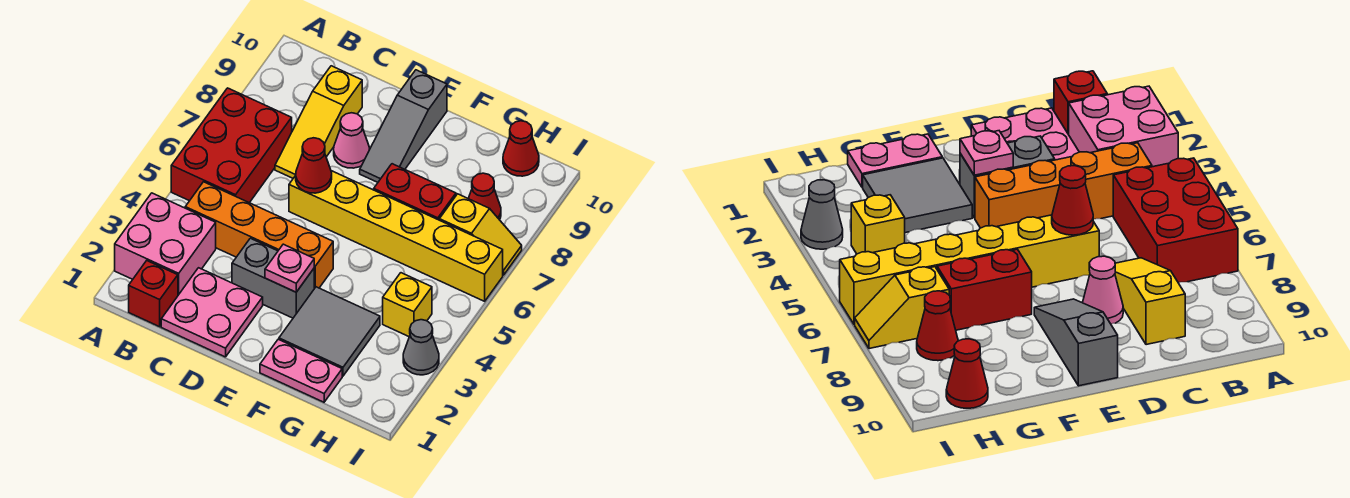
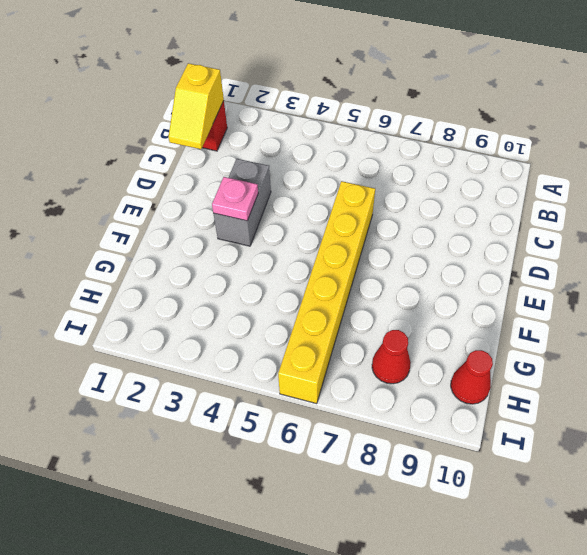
yellow 1x2 slope [169,63,224,149] -> yellow 1x2 slope moved to [439,194,522,275]
none -> pink 2x2 brick [115,193,216,295]
none -> red 2x3 brick [171,88,292,203]
none -> orange 1x4 brick [185,182,333,289]

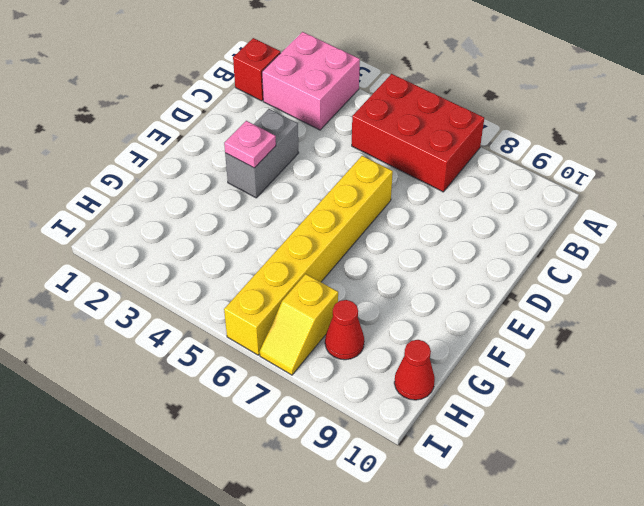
none -> orange 1x4 brick [185,182,333,289]
none -> pink 2x2 plate [161,268,263,357]
none -> yellow 1x3 slope [275,66,362,178]

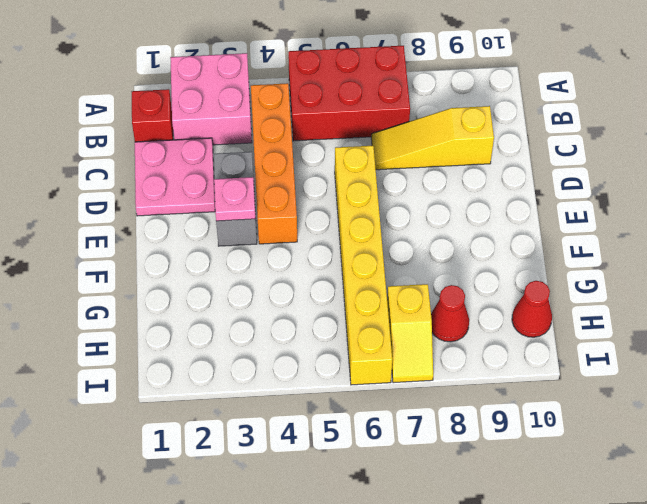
none -> pink 1x1 cone [334,113,370,168]
none -> grey 1x3 slope [360,70,447,182]
none -> pink 1x2 plate [260,339,342,402]

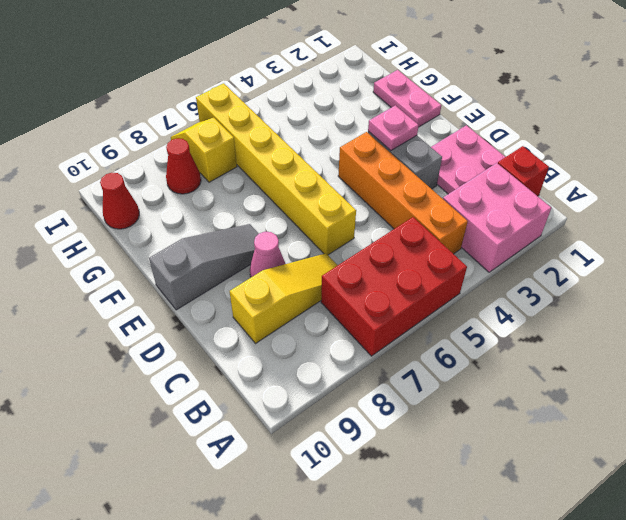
none -> grey 2x2 tile [279,287,380,376]
none -> red 1x2 brick [374,164,456,220]
none -> yellow 1x1 brick [383,273,432,336]

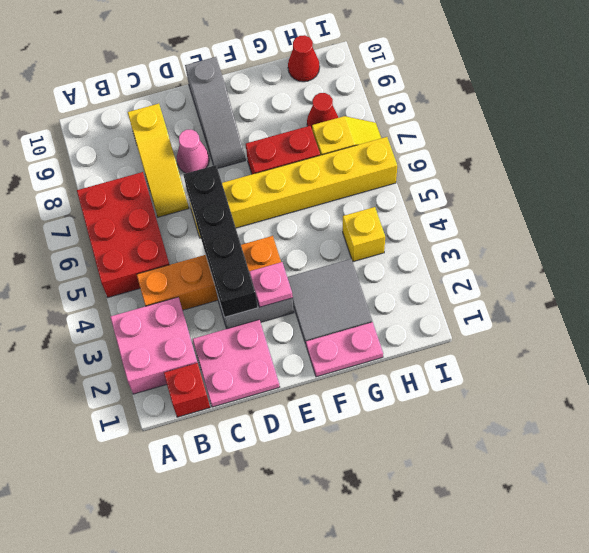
black 1x4 brick [183,165,258,317] -> red 1x1 cone [296,138,332,193]
none -> grey 1x1 cone [403,320,439,375]

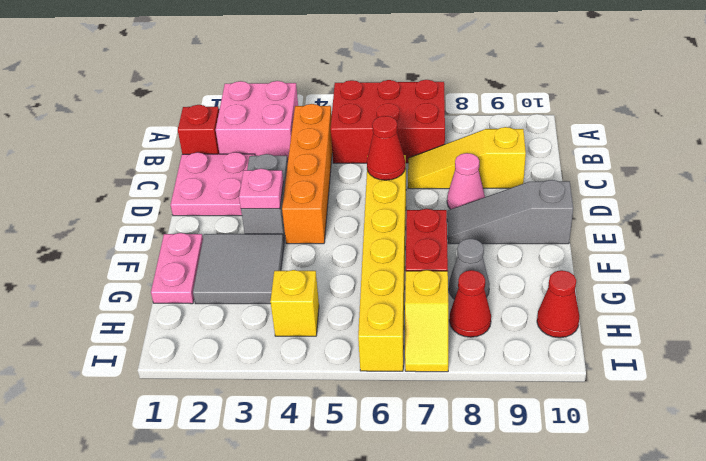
grey 1x1 cone [449,239,490,299] -> grey 1x1 cone moved to [403,320,439,375]

